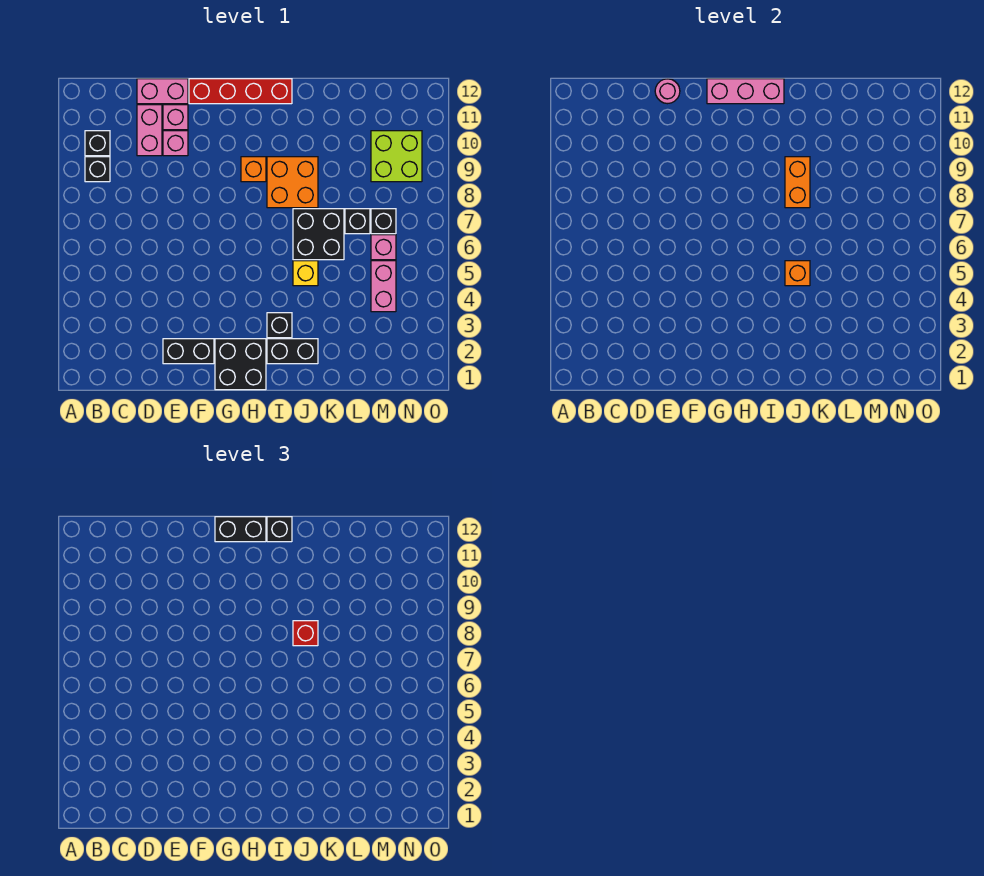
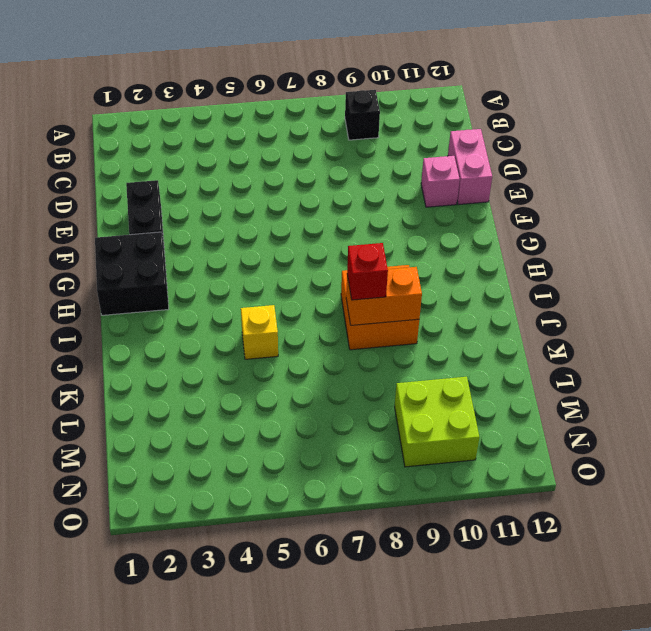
none -> black 1x1 brick [85,131,110,156]
none -> pink 1x2 brick [137,105,162,156]
none -> pink 1x1 brick [163,131,188,156]

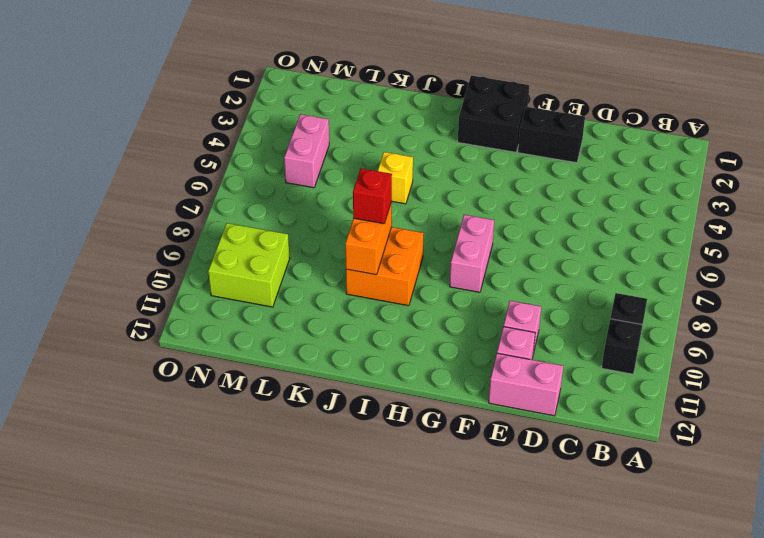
pink 1x2 brick [450,215,494,292] -> pink 1x2 brick moved to [137,105,162,156]
none -> red 1x4 brick [189,79,292,104]
none -> orange 1x1 brick [241,157,266,182]
none -> black 1x2 brick [267,339,318,364]

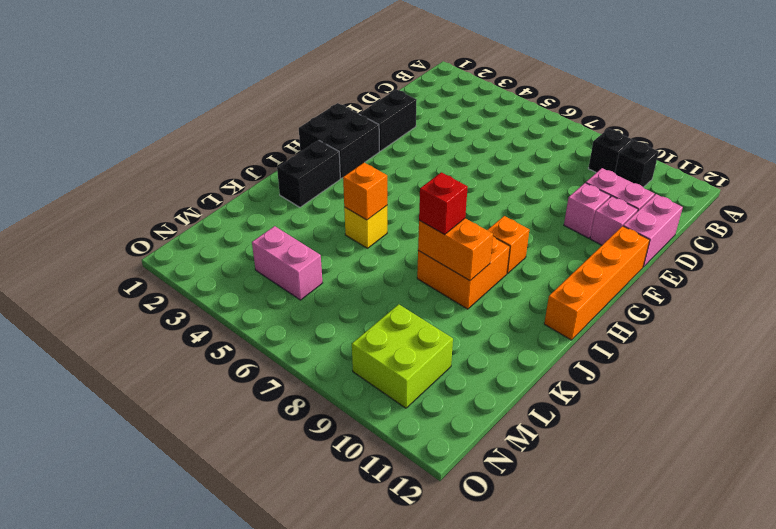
orange 1x4 brick [544,226,650,340] -> red 1x4 brick [189,79,292,104]
none -> black 1x1 brick [267,313,292,338]
none -> black 2x2 brick [293,209,344,260]
none -> black 1x1 brick [345,209,370,234]

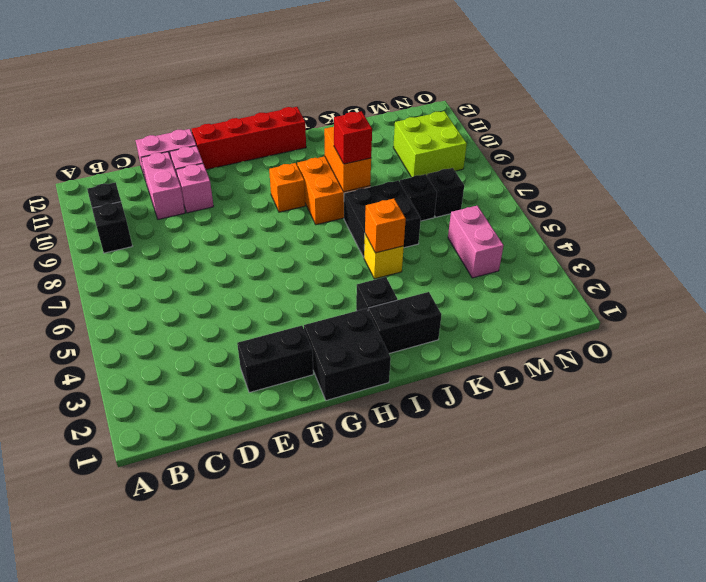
none -> pink 1x1 brick [371,235,396,260]
none -> pink 1x1 round brick [655,79,680,104]
none -> pink 1x3 brick [707,79,784,104]

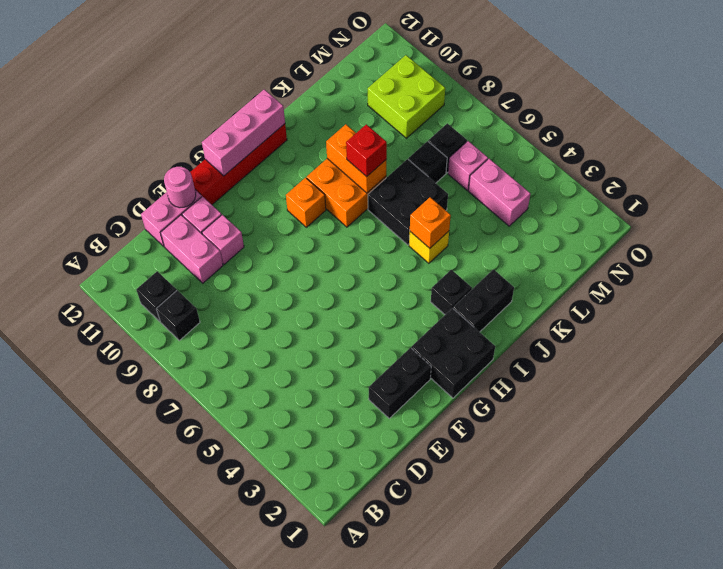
none -> black 1x2 brick [215,517,266,542]
none -> black 1x1 brick [267,517,292,542]

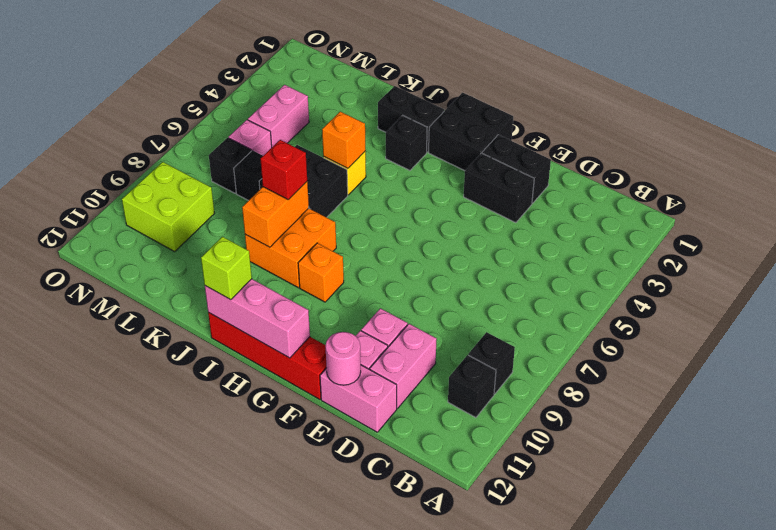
black 1x2 brick [464,153,534,223] -> black 1x2 brick moved to [215,517,266,542]
lime 1x1 brick [201,237,252,300] -> black 1x1 brick [267,517,292,542]

